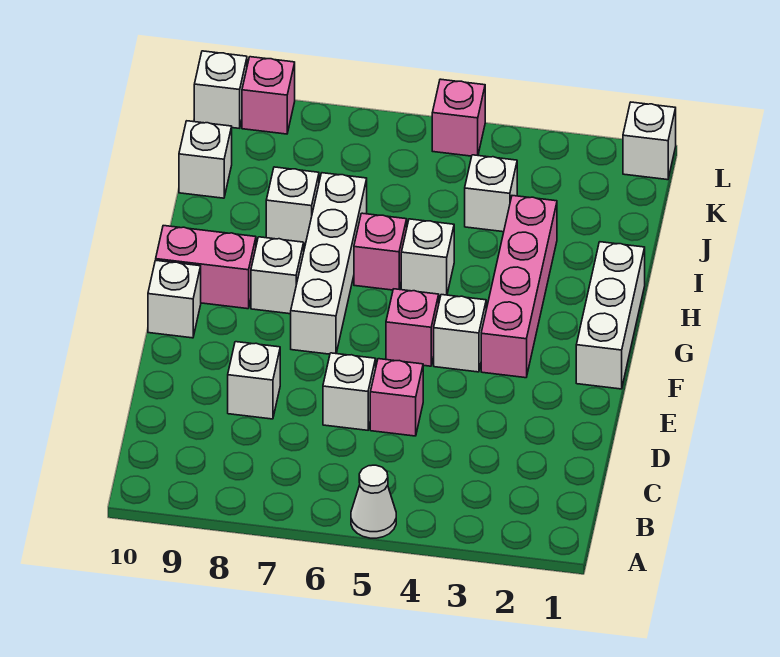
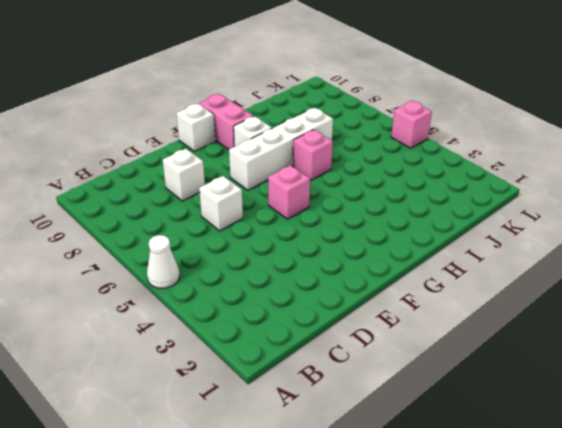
none -> pink 1x1 brick [370,359,423,436]
none -> white 1x3 brick [576,242,645,389]
none -> pink 1x4 brick [481,196,557,378]

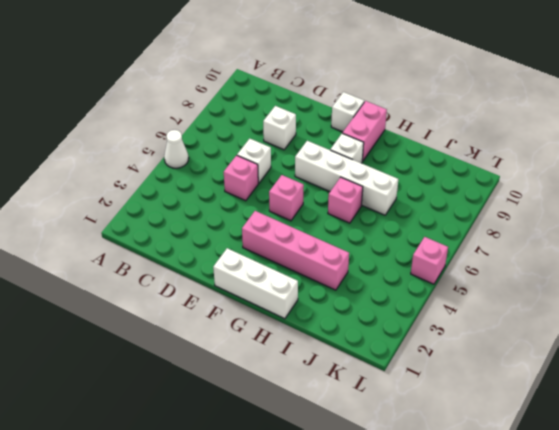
none -> white 1x1 brick [434,295,486,372]
none -> white 1x1 brick [401,219,454,296]
none -> white 1x1 brick [266,167,319,244]

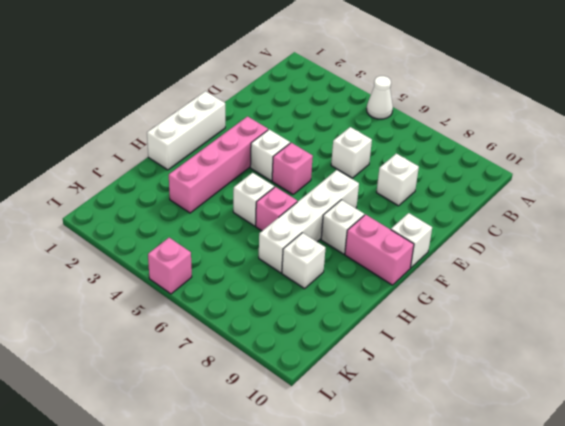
none -> pink 1x1 brick [370,359,423,436]
none -> white 1x1 brick [465,155,517,232]
none -> white 1x1 brick [179,121,232,198]

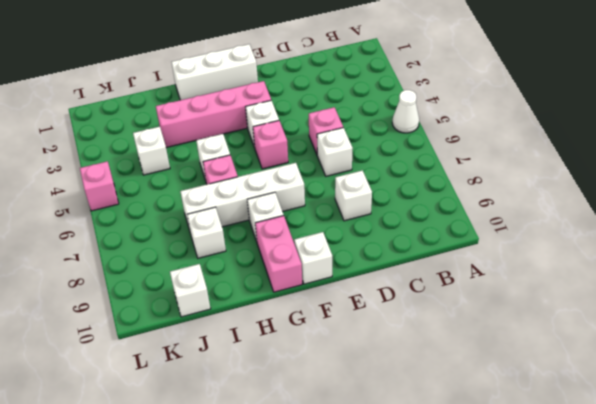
none -> white 1x1 brick [623,102,676,180]
none -> pink 1x1 brick [242,57,295,134]
none -> white 1x1 brick [194,51,247,128]

